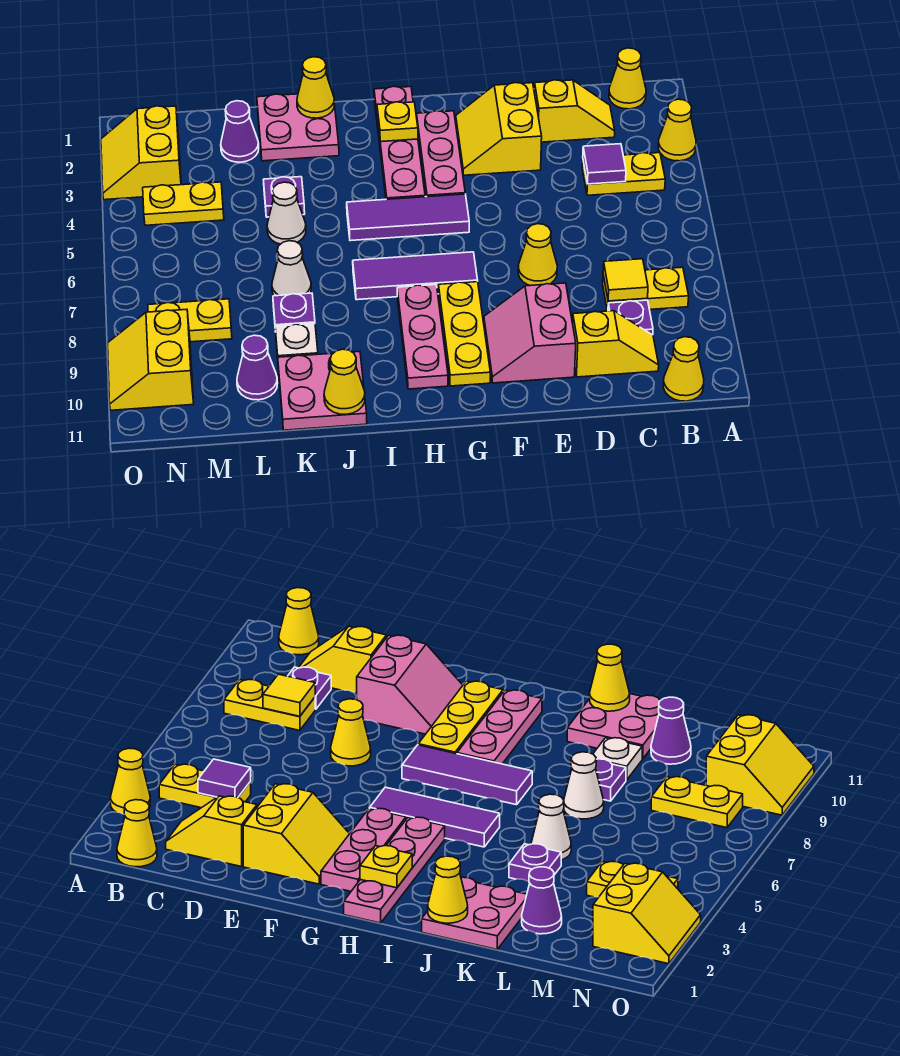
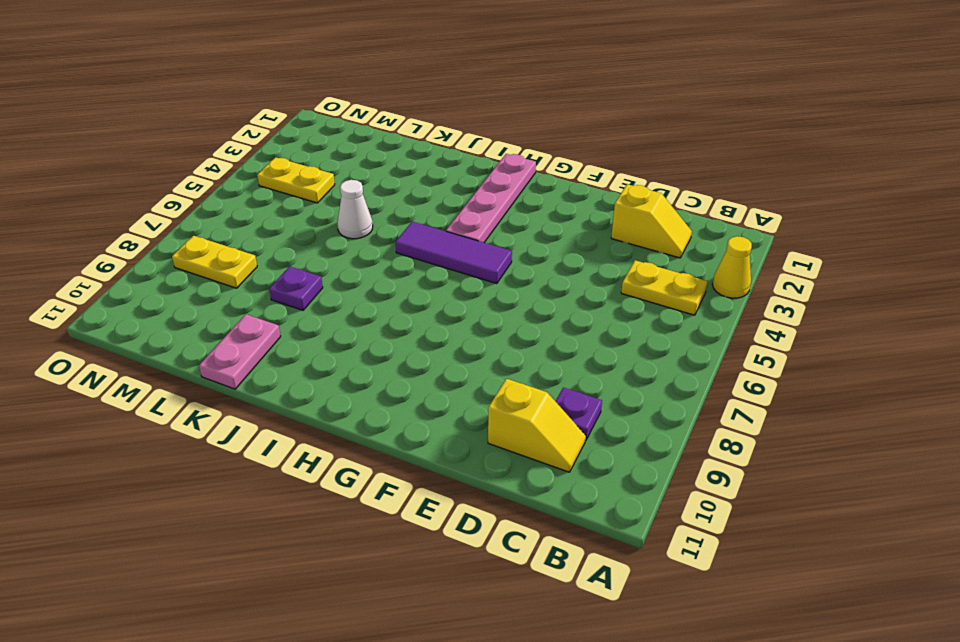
pink 1x2 plate [199,314,281,389] -> pink 2x2 plate [278,352,367,430]
none -> yellow 1x1 cone [609,48,646,109]
none -> yellow 1x2 plate [603,267,689,311]
none -> yellow 1x1 cone [663,337,704,401]
none -> yellow 2x2 slope [456,83,542,175]

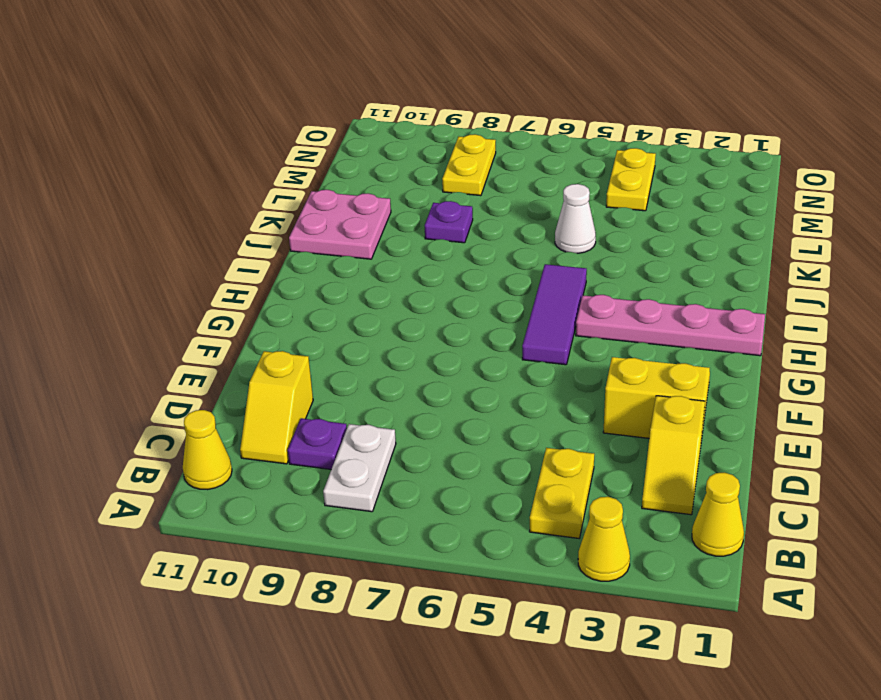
white 1x2 plate [323,424,396,512] -> yellow 1x2 plate [603,267,689,311]
none -> yellow 1x1 cone [518,224,557,286]
none -> pink 2x2 slope [484,283,576,383]
none -> pink 1x3 plate [417,111,465,197]
none -> purple 1x3 tile [353,252,478,300]

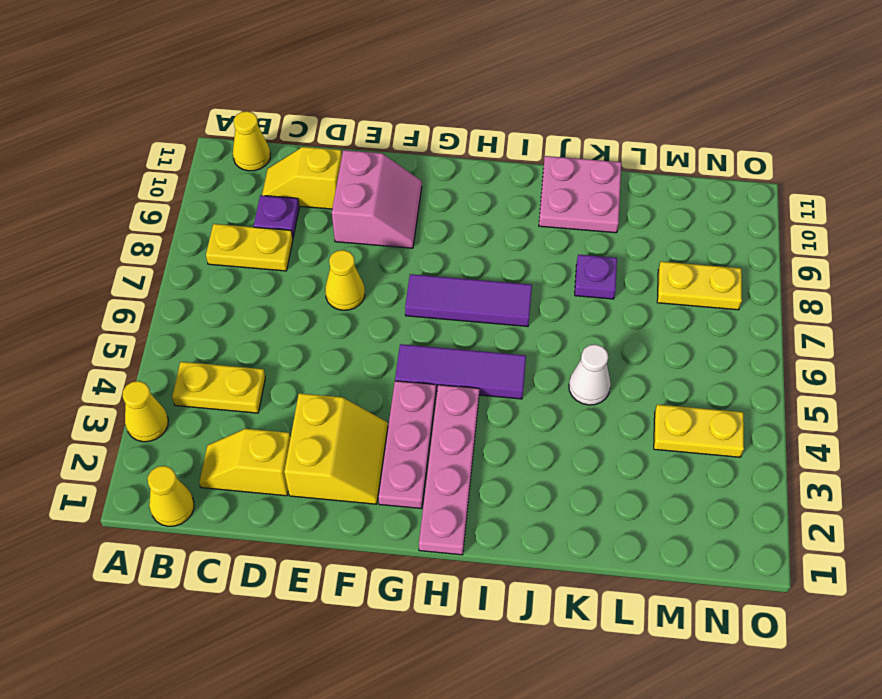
none -> yellow 1x3 plate [439,282,490,386]
none -> pink 1x3 plate [397,285,448,389]
none -> pink 2x2 plate [257,92,339,161]
none -> purple 1x1 plate [263,177,305,217]

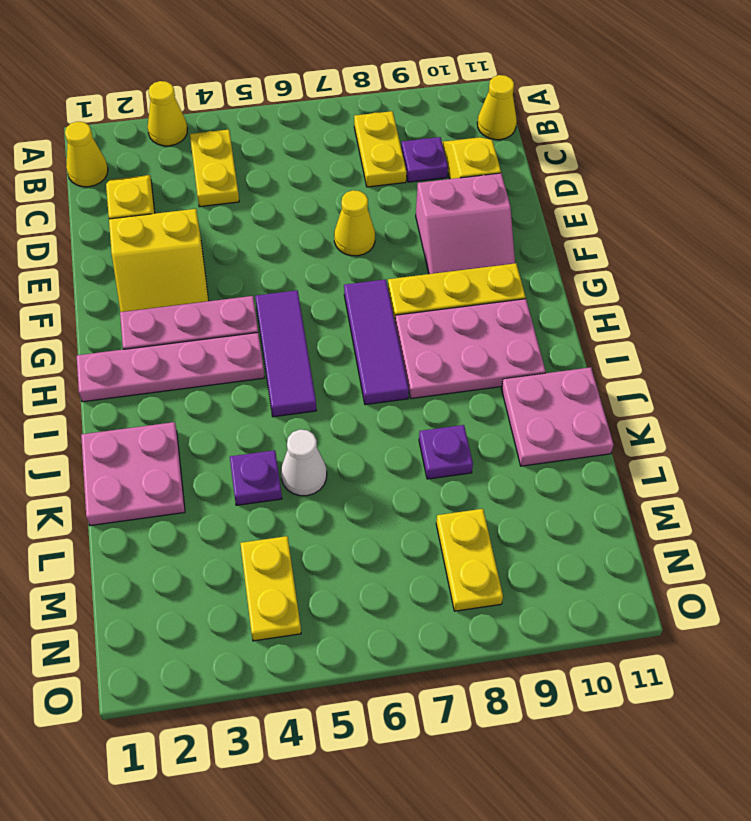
pink 2x3 plate [395,299,546,398] -> pink 1x3 plate [397,285,448,389]
none -> white 1x1 cone [272,241,311,296]
none -> white 1x1 plate [275,324,318,357]
none -> purple 1x1 cone [221,101,259,162]
none -> purple 1x1 cone [237,335,278,400]

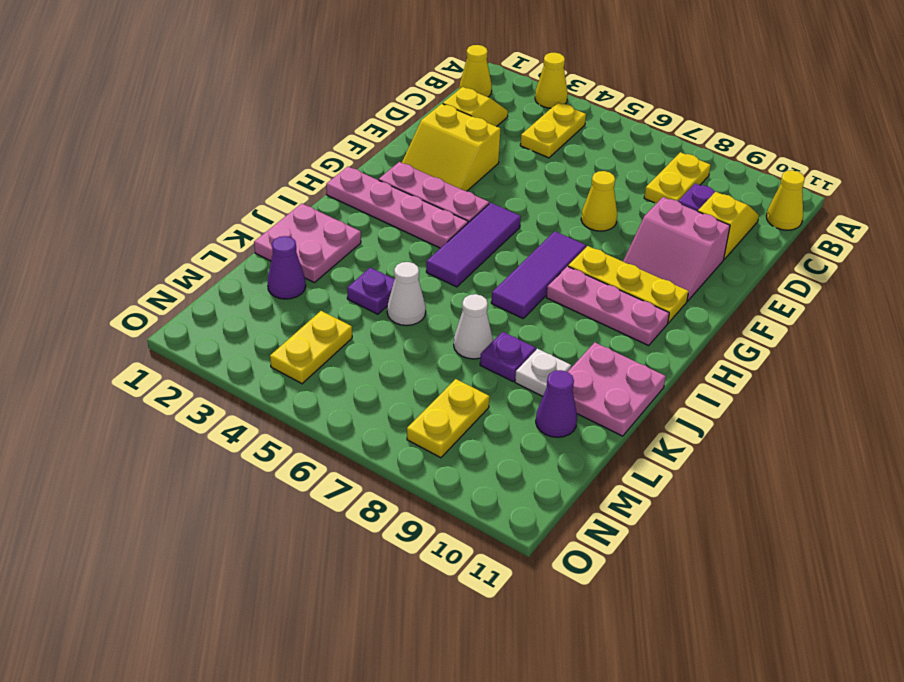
none -> yellow 2x2 slope [101,106,181,200]
none -> yellow 2x2 slope [108,309,194,410]
none -> purple 1x1 tile [583,144,626,184]
none -> yellow 1x1 tile [603,259,648,301]

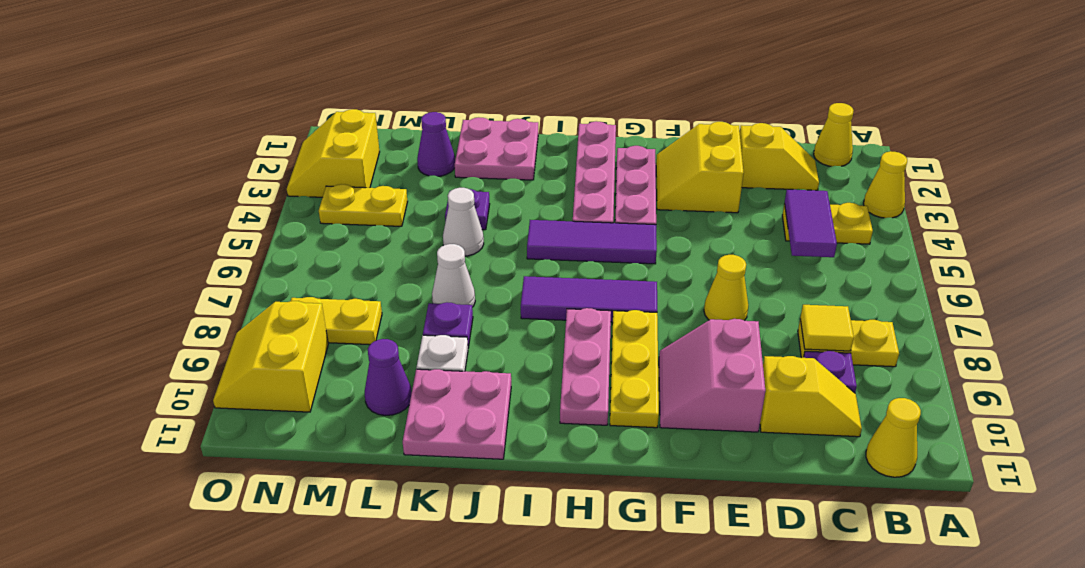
purple 1x2 tile [784,189,837,257] -> purple 1x1 tile [583,144,626,184]
none -> yellow 1x1 plate [377,102,418,142]
none -> yellow 1x1 cone [297,57,335,118]
none -> yellow 1x1 cone [324,349,365,414]

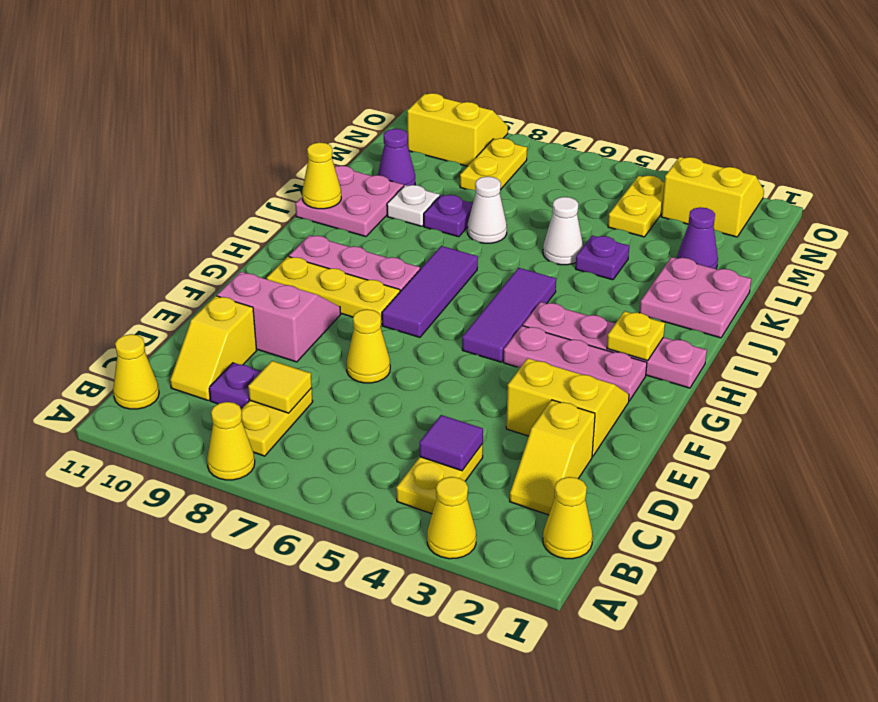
yellow 1x1 cone [207,402,255,480] -> yellow 1x1 cone moved to [297,57,335,118]

